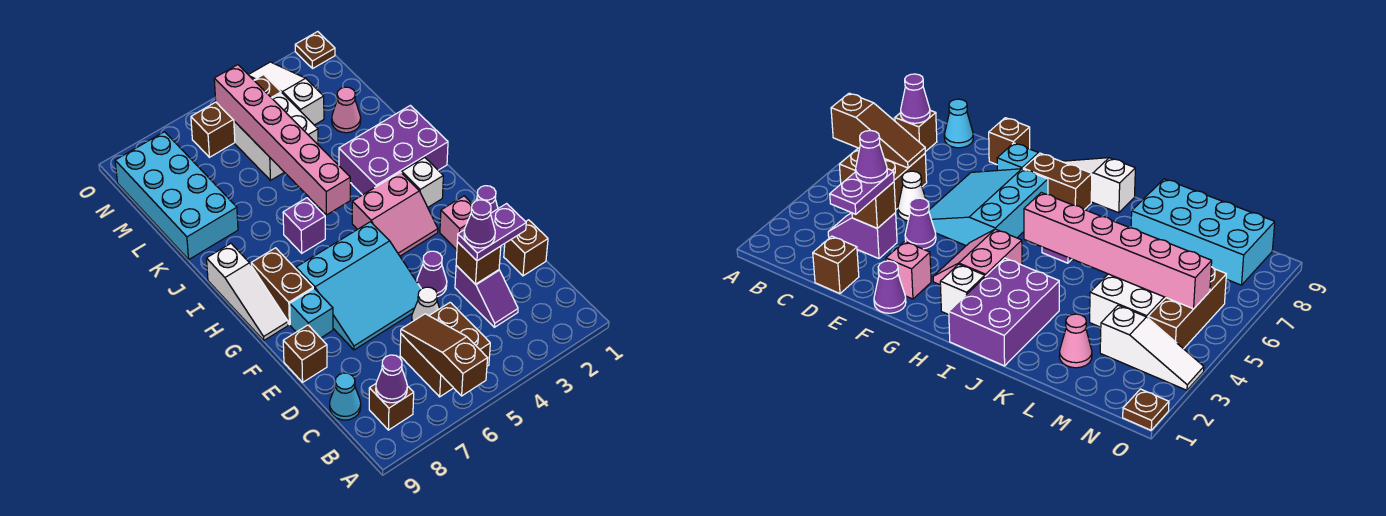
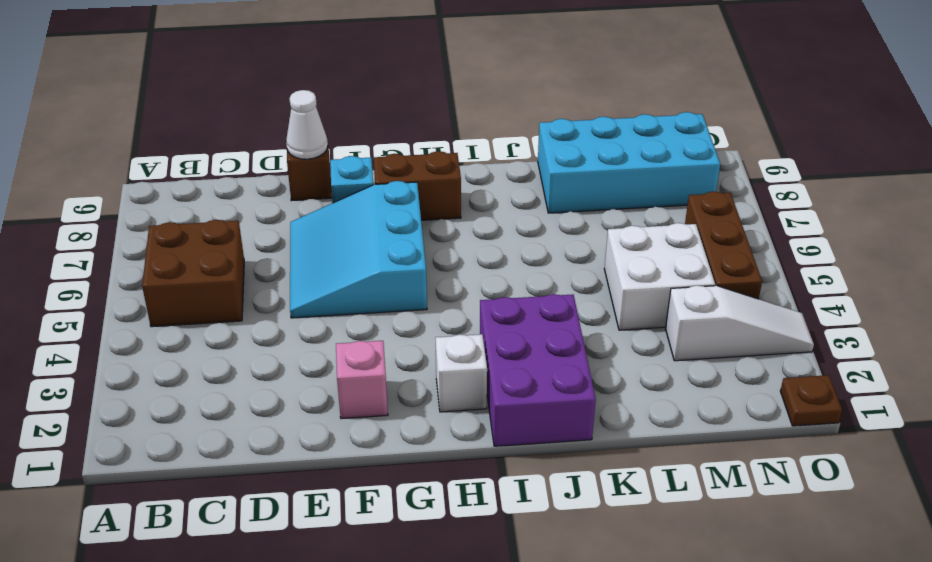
white 1x1 cone [286,90,328,159] -> white 1x1 cone moved to [412,287,440,322]
none -> brown 1x1 brick [369,384,414,430]
none -> purple 1x2 slope [455,266,518,327]
none -> cyan 1x1 cone [330,373,361,420]
none -> brown 1x1 brick [504,220,548,276]

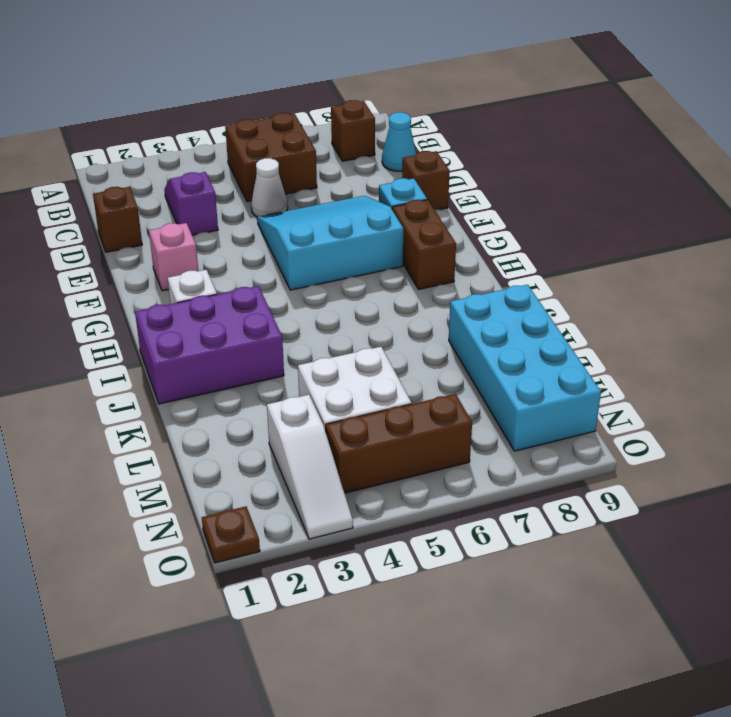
none -> purple 1x1 cone [417,251,447,297]
none -> purple 1x1 cone [476,186,498,213]
none -> pink 2x2 slope [352,172,438,256]
none -> white 1x3 slope [207,244,288,340]

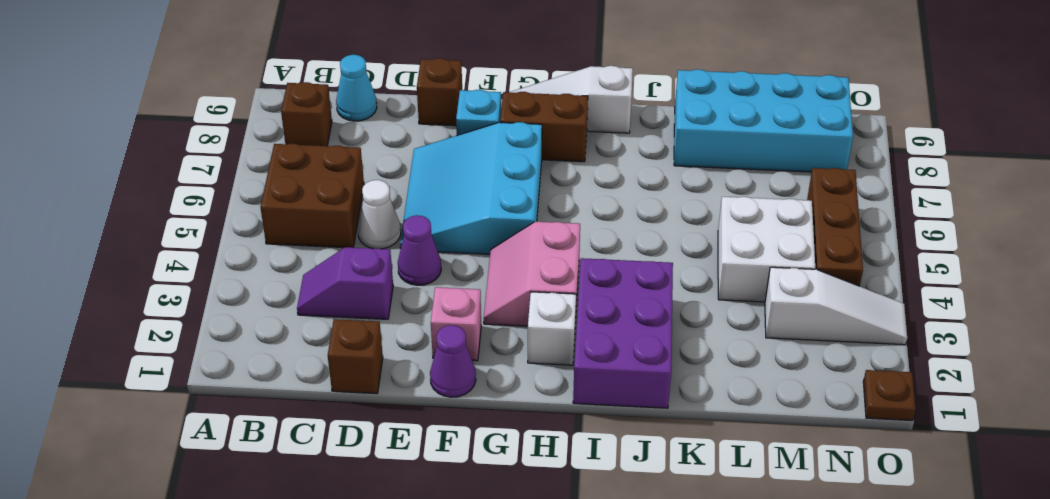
none -> purple 1x1 brick [283,198,325,253]
none -> pink 1x1 cone [332,87,361,133]
none -> brown 1x3 slope [401,314,488,396]
none -> purple 1x1 cone [376,355,407,403]

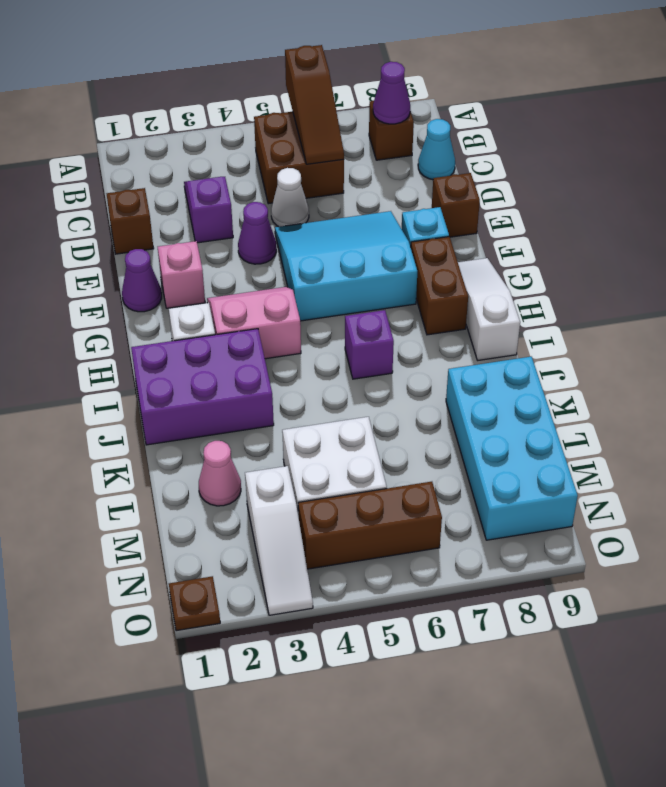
none -> brown 1x1 brick [456,242,501,284]
none -> pink 1x6 brick [214,65,350,215]
none -> purple 1x2 plate [457,204,526,261]
none -> purple 1x1 cone [464,200,495,248]

